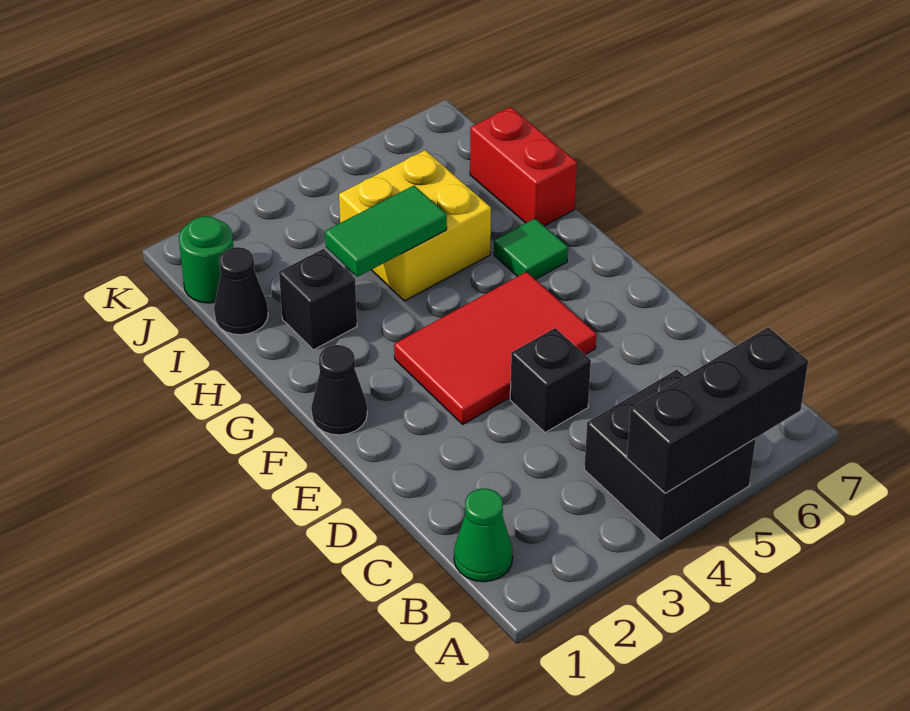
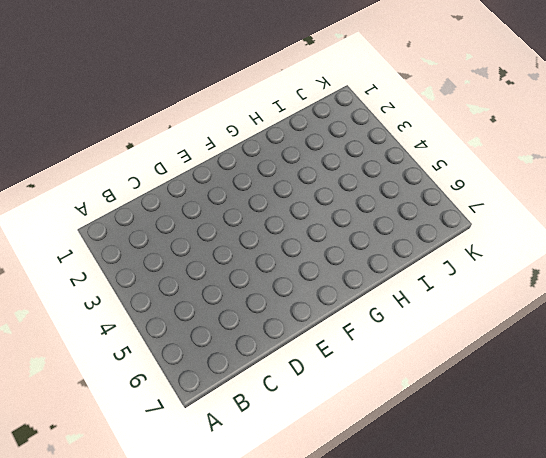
none -> black 2x2 brick [584,370,756,541]
none -> green 1x1 cone [454,488,513,582]
none -> black 1x1 brick [510,328,591,433]

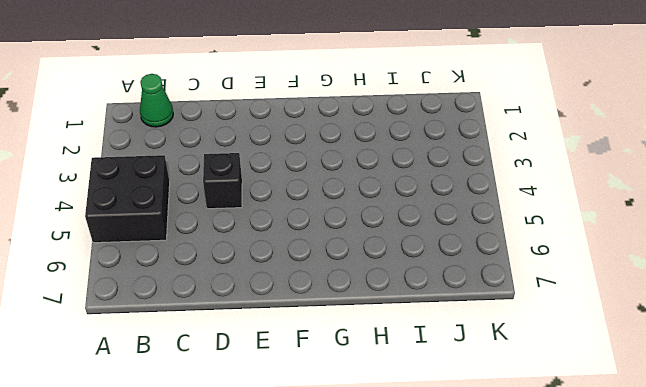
none -> red 2x3 tile [394,272,596,424]
none -> black 1x1 cone [311,345,367,435]
none -> green 1x1 tile [494,219,568,280]

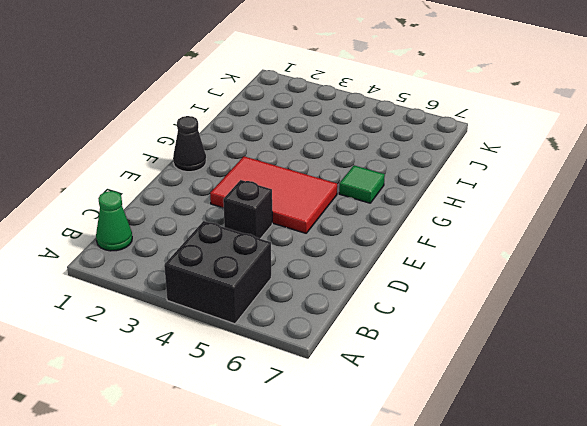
none -> black 1x1 brick [279,249,357,350]
none -> yellow 2x2 brick [339,150,491,301]
none -> red 1x2 brick [470,107,577,226]

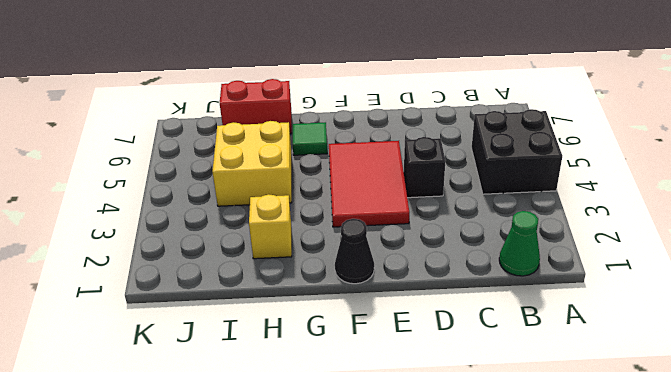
yellow 1x1 brick [249,194,292,259] -> black 1x1 brick [279,249,357,350]
none -> black 1x1 cone [214,247,268,335]
none -> green 1x1 round brick [179,216,234,303]
none -> black 1x3 brick [627,327,808,493]

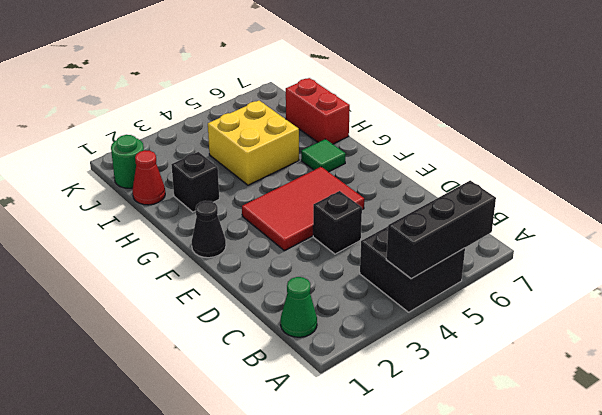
red 1x1 cone [132,150,165,205] -> black 1x1 cone [214,247,268,335]
none -> green 1x2 tile [325,186,447,277]

